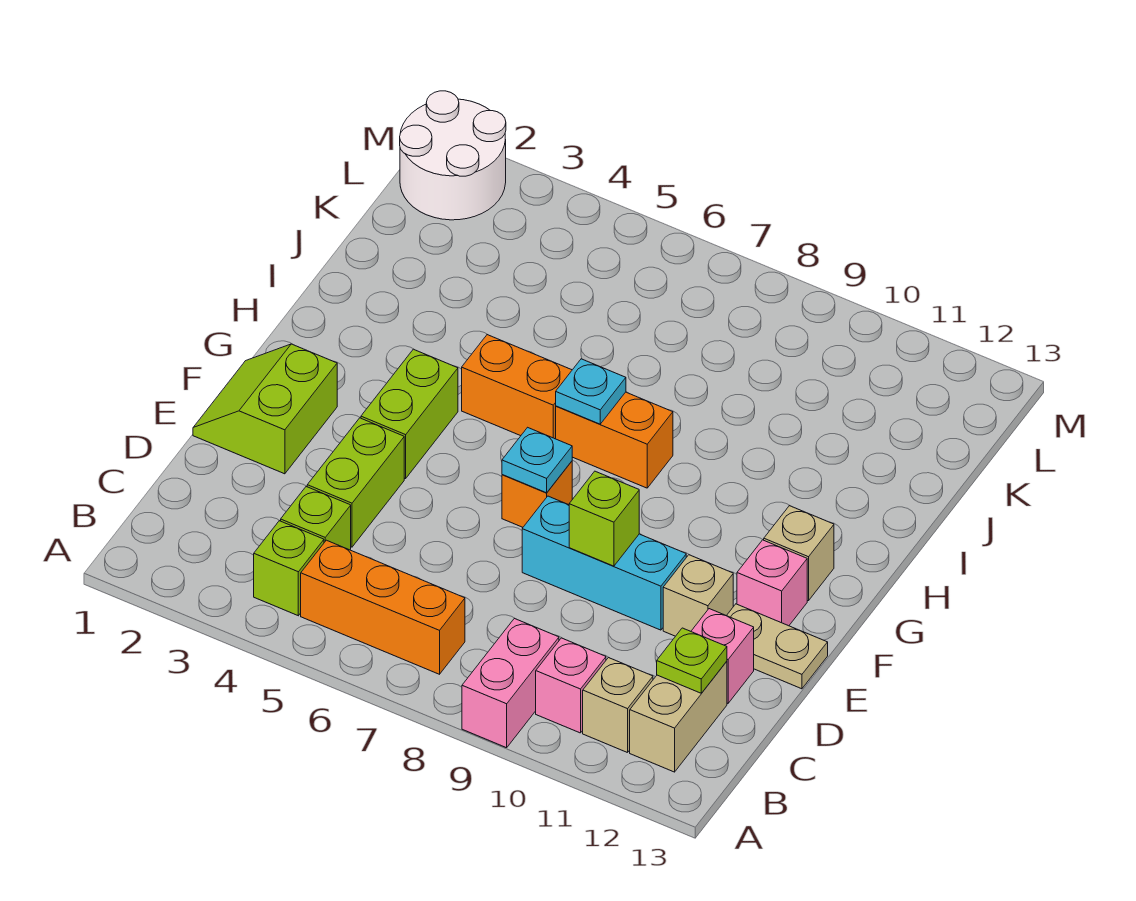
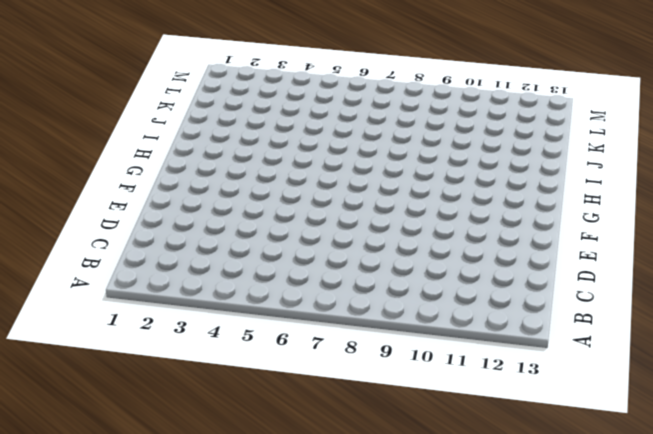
none -> pink 1x2 brick [462,618,559,748]
none -> lime 1x1 brick [254,521,324,616]
none -> orange 1x3 brick [301,540,465,674]

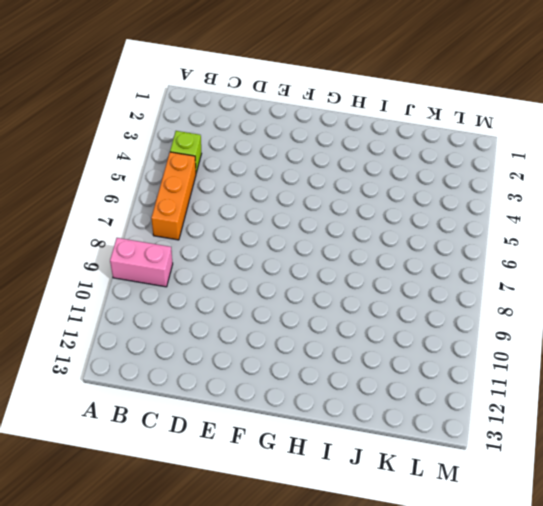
none -> pink 1x1 brick [536,638,606,733]
none -> tan 1x1 brick [583,658,653,753]
none -> tan 1x2 brick [630,661,727,772]

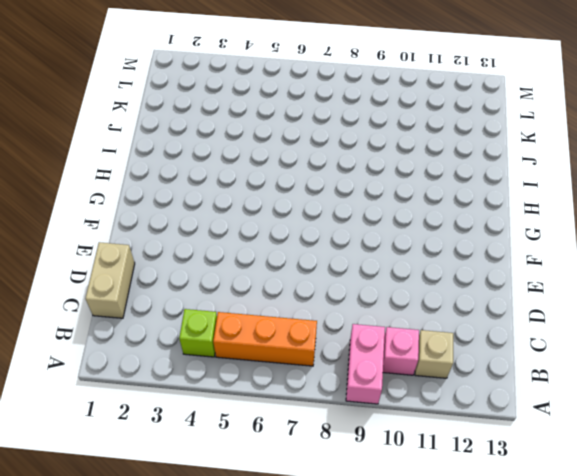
tan 1x2 brick [85,242,135,318] -> tan 1x2 brick moved to [630,661,727,772]
none -> lime 1x1 brick [281,486,351,550]
none -> lime 1x2 brick [307,418,404,547]
none -> pink 1x1 brick [691,609,754,703]

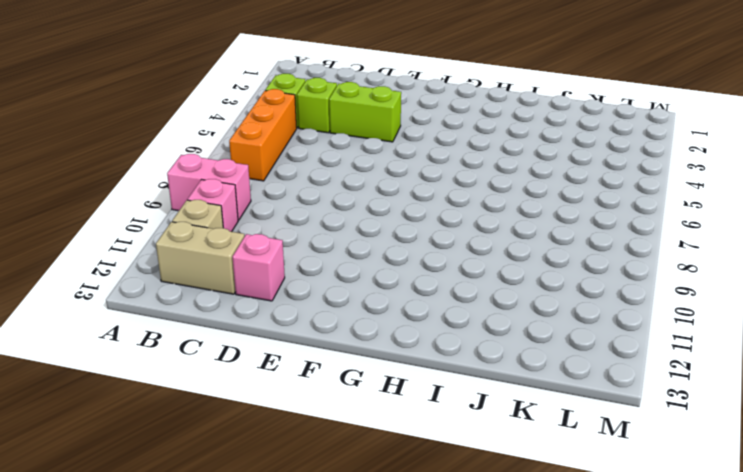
none -> lime 2x2 slope [193,344,337,474]
none -> cyan 1x3 brick [522,496,686,630]
none -> tan 1x1 brick [663,555,733,636]

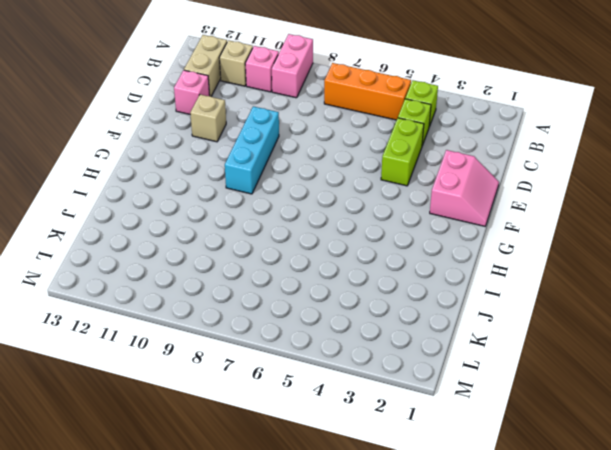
pink 2x2 slope [430,150,499,226] -> lime 2x2 slope [193,344,337,474]
cyan 1x3 brick [225,106,279,194] -> cyan 1x3 brick turned to [522,496,686,630]
none -> tan 1x2 plate [727,604,828,689]
none -> lime 1x2 brick [361,349,458,479]
none -> orange 1x1 brick [502,461,572,527]

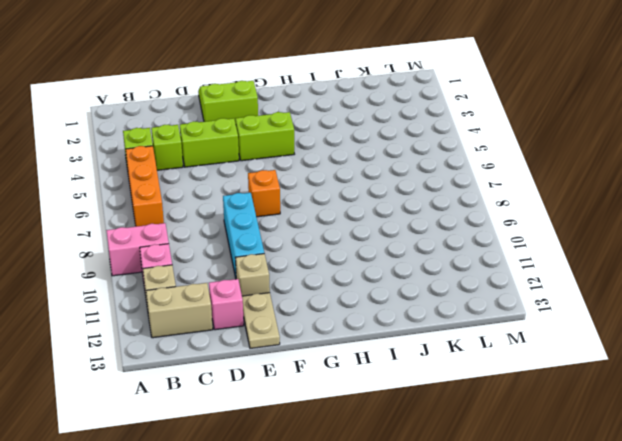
none -> pink 1x1 brick [737,540,807,626]
none -> tan 1x1 brick [764,506,834,601]
none -> orange 1x2 brick [462,335,572,439]

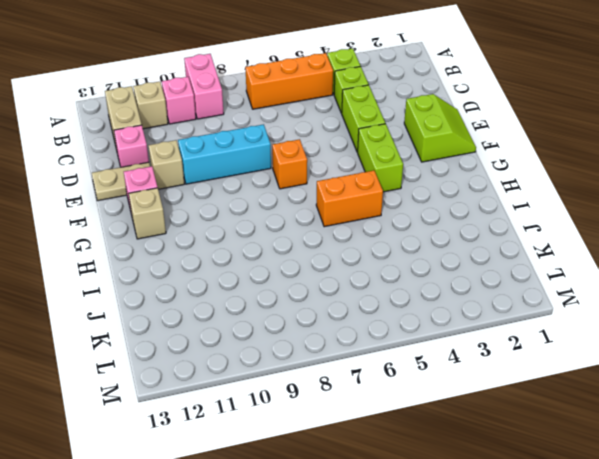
none -> orange 1x2 brick [556,392,673,488]
none -> white 2x2 round brick [400,91,506,220]
none -> lime 1x1 plate [657,628,727,693]

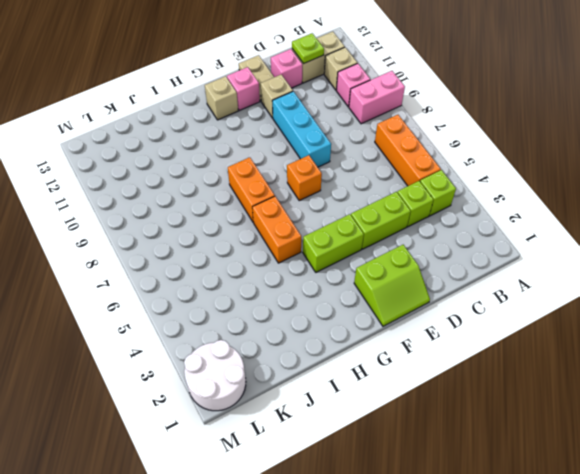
none -> lime 1x1 brick [569,471,639,566]
none -> cyan 1x1 plate [502,427,572,493]
none -> cyan 1x1 plate [556,359,626,424]

